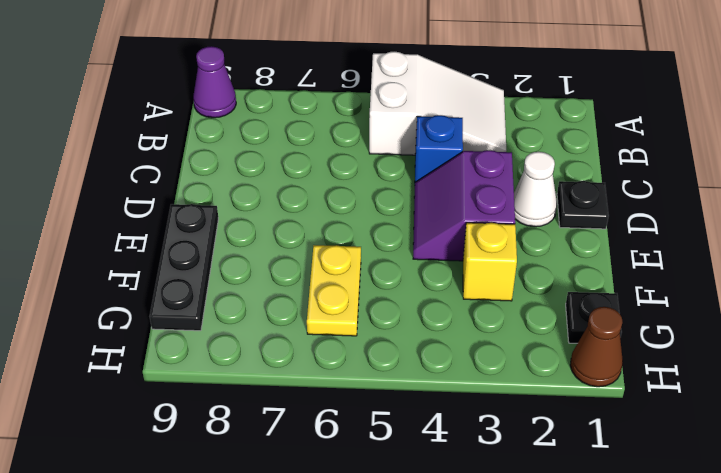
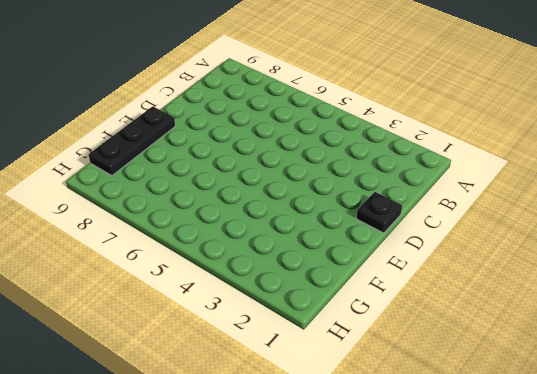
none -> white 2x3 slope [369,52,506,155]
none -> purple 1x1 cone [193,46,236,118]

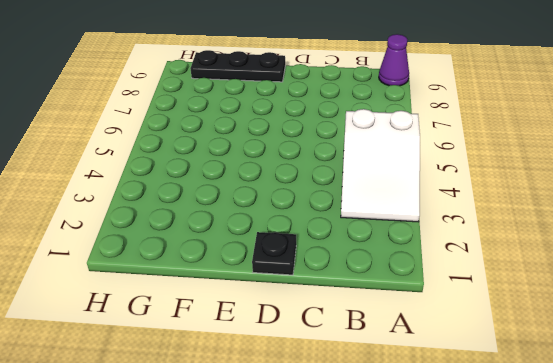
none -> blue 1x1 brick [415,115,463,182]
none -> white 1x1 cone [514,152,557,227]

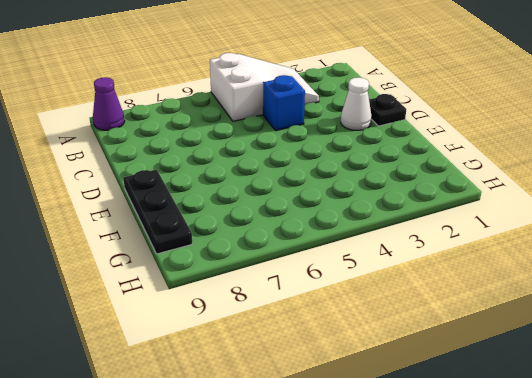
none -> purple 2x2 slope [413,150,515,261]
none -> yellow 1x1 brick [463,223,517,301]

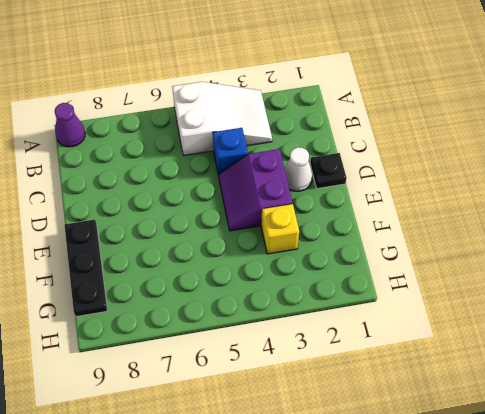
none -> yellow 1x2 plate [307,245,361,336]
none -> black 1x1 plate [566,292,622,343]

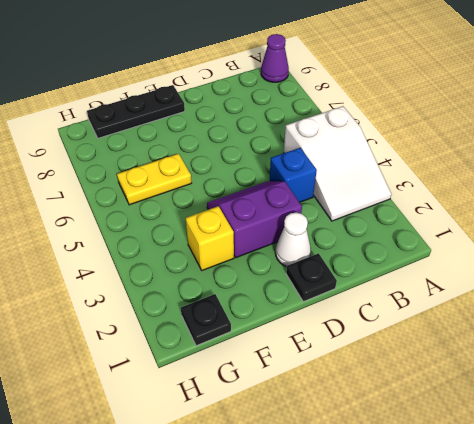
none -> brown 1x1 cone [570,307,623,387]

